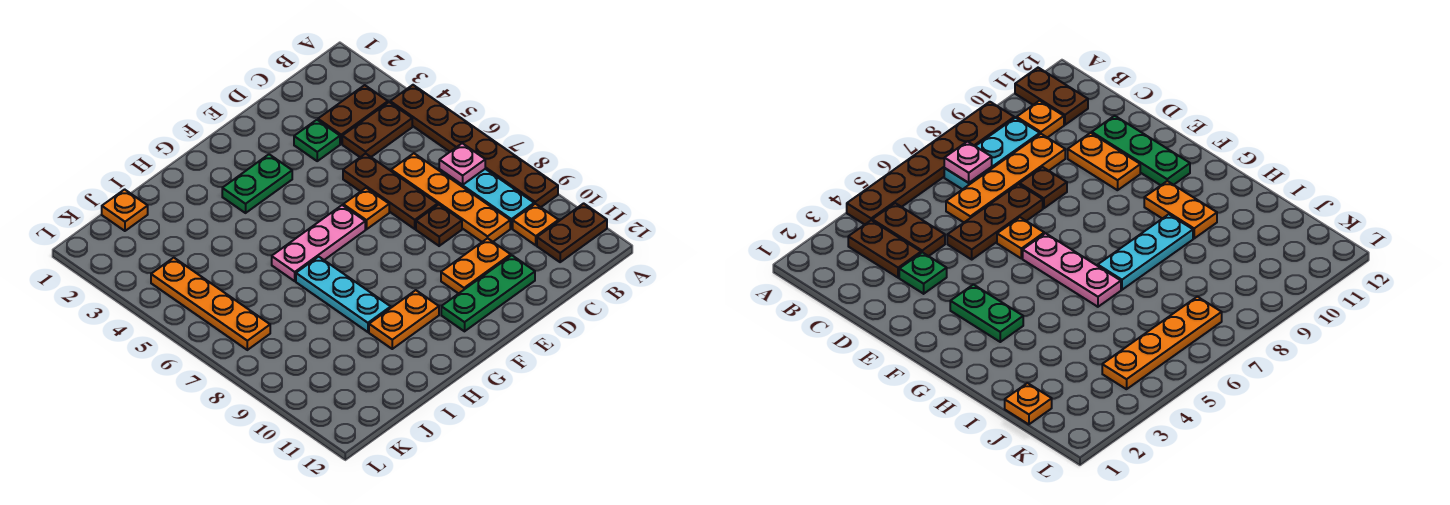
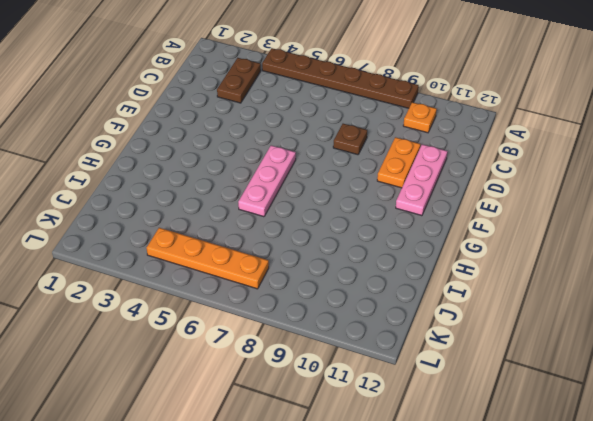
pink 1x3 plate [396,144,447,216] -> green 1x3 plate [441,255,535,331]
none -> brown 1x2 plate [537,203,607,262]
none -> brown 1x2 plate [342,102,412,157]
none -> cyan 1x3 plate [439,169,534,228]

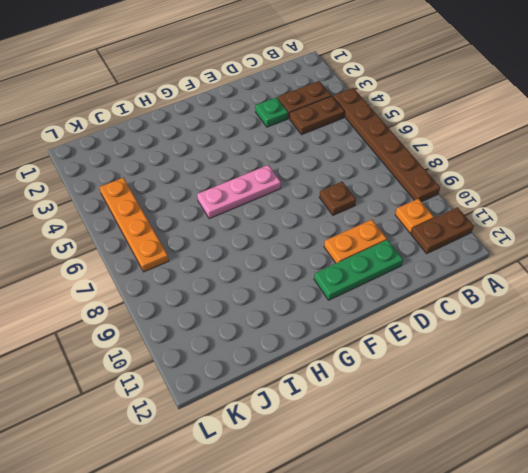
none -> cyan 1x3 plate [439,169,534,228]
none -> orange 1x4 plate [391,153,510,242]
none -> brown 1x3 plate [343,154,438,229]

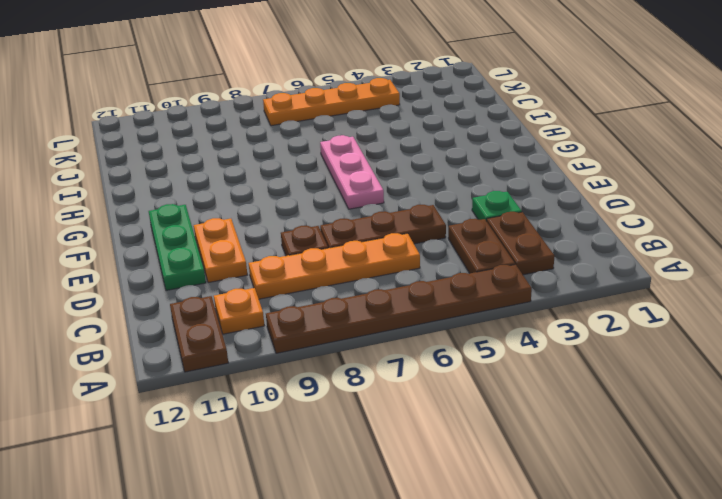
none -> cyan 1x3 plate [439,169,534,228]
none -> orange 1x1 plate [343,188,389,229]
none -> green 1x2 plate [222,154,292,213]

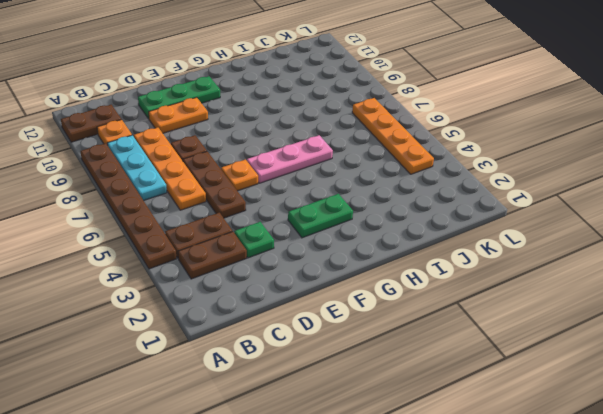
none -> orange 1x2 plate [369,290,439,349]
none -> cyan 1x3 plate [296,257,391,332]
none -> orange 1x1 plate [102,189,148,231]

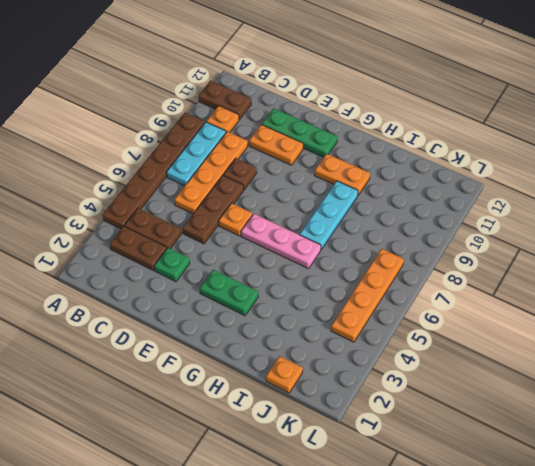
none -> pink 1x1 plate [439,143,485,185]

